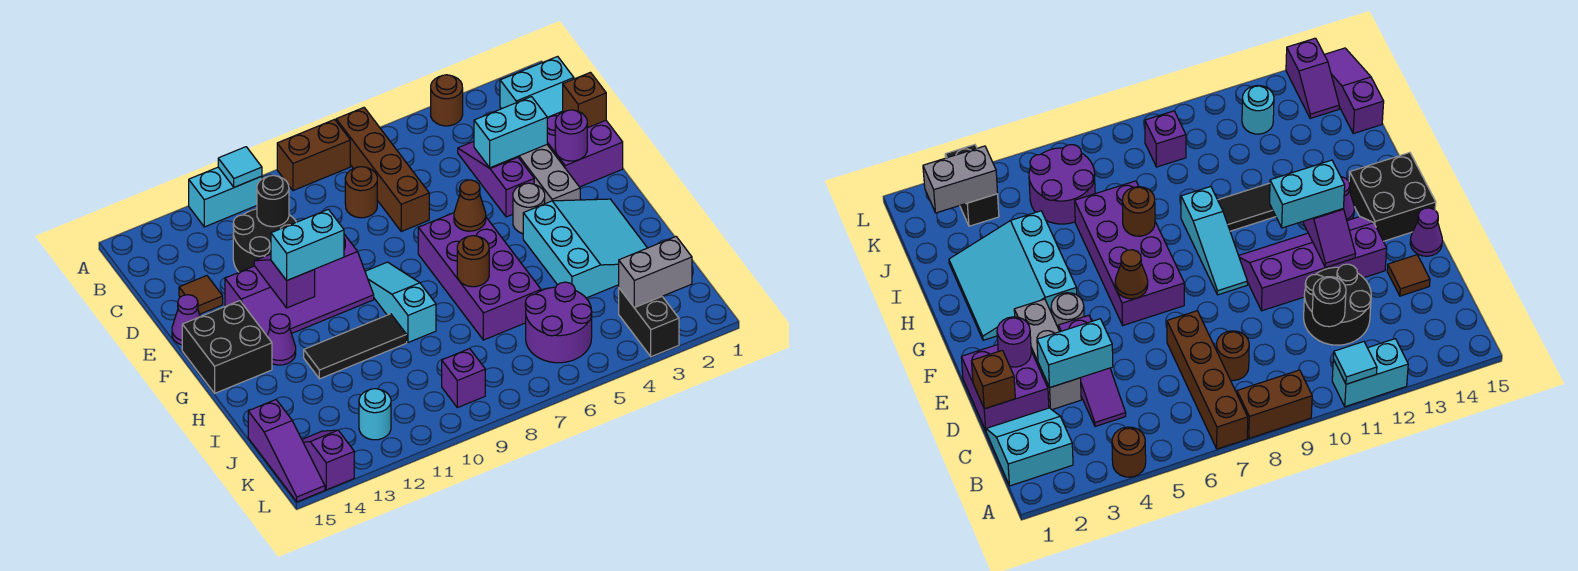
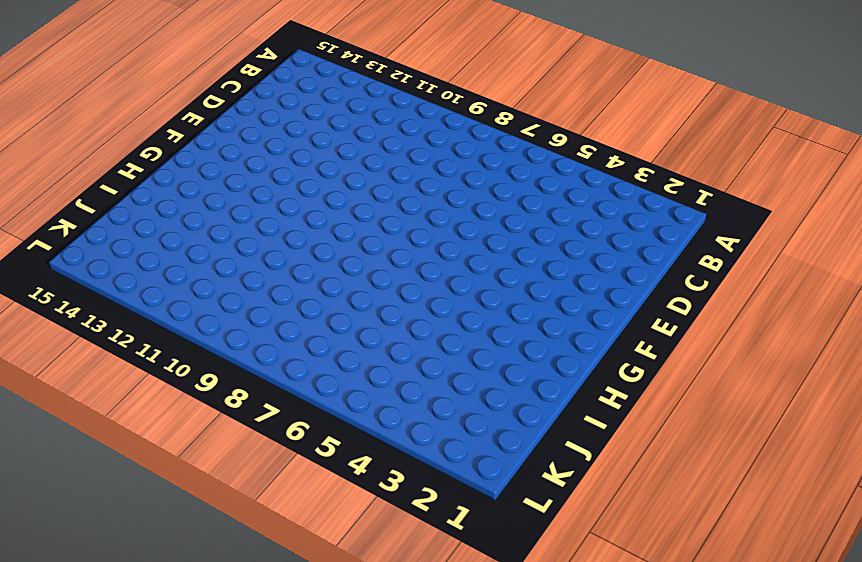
none -> brown 1x1 round brick [431,75,463,126]
none -> brown 1x4 brick [336,108,429,231]
none -> brown 1x2 brick [277,119,350,191]
none -> cyan 1x2 brick [189,167,262,227]

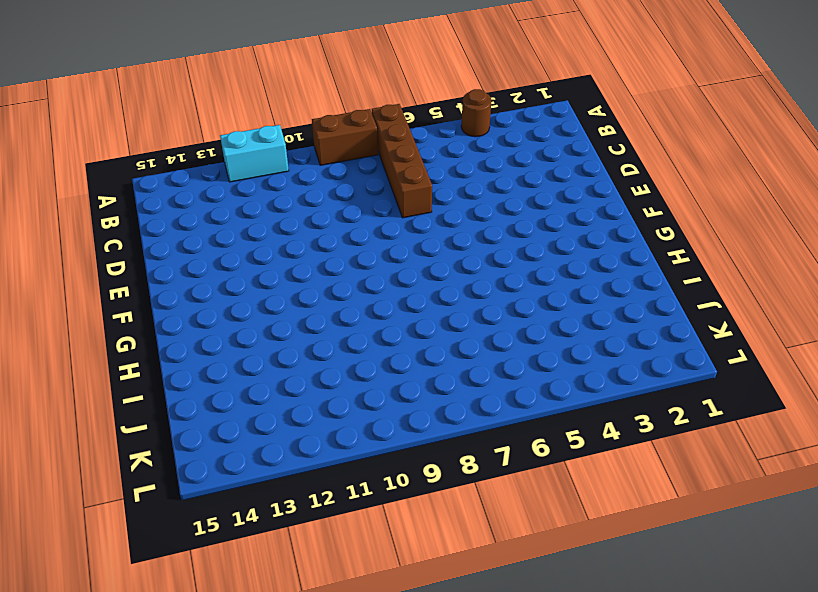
none -> cyan 2x2 slope [500,56,574,117]
none -> purple 1x3 slope [458,141,534,217]
none -> brown 1x1 round brick [345,167,377,218]
none -> black 2x2 round brick [233,209,296,272]

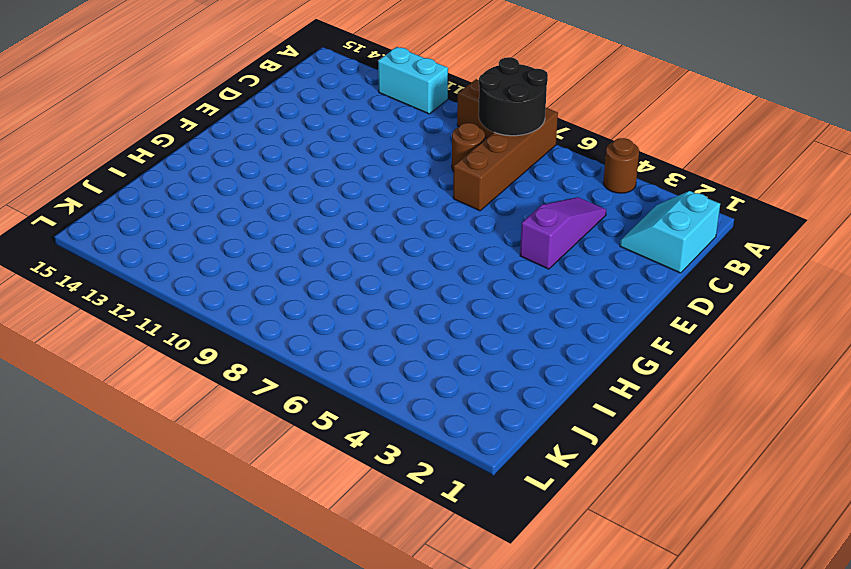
black 2x2 round brick [479,57,548,136] -> black 2x2 round brick moved to [233,209,296,272]
cyan 2x2 slope [620,191,720,273] -> cyan 2x2 slope turned to [500,56,574,117]
none -> purple 2x2 brick [547,111,623,187]
none -> grey 1x3 brick [518,145,580,204]
none -> brown 1x1 tile [179,276,223,314]
none -> purple 2x4 slope [225,234,374,335]

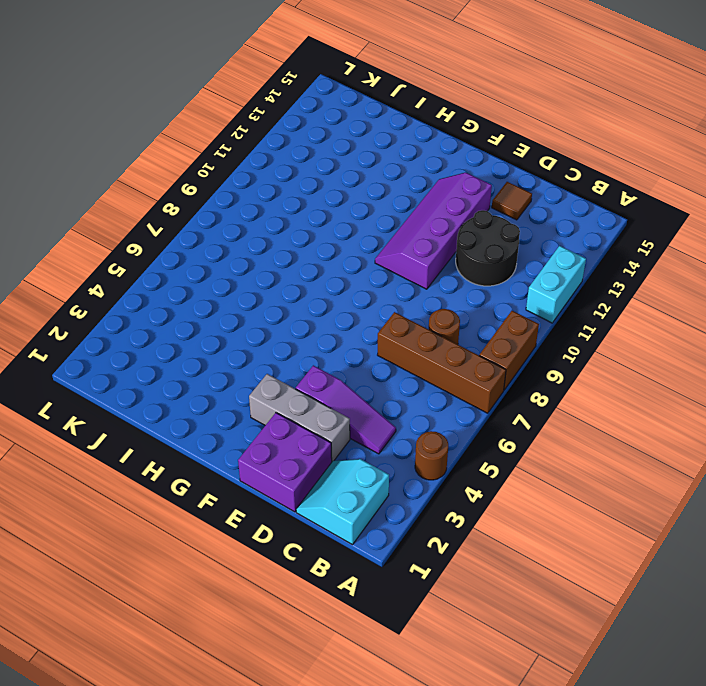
none -> purple 1x1 cone [172,295,200,345]
none -> grey 1x1 round brick [513,183,545,234]
none -> purple 2x4 brick [418,213,541,340]
none -> cyan 1x3 slope [365,262,436,343]

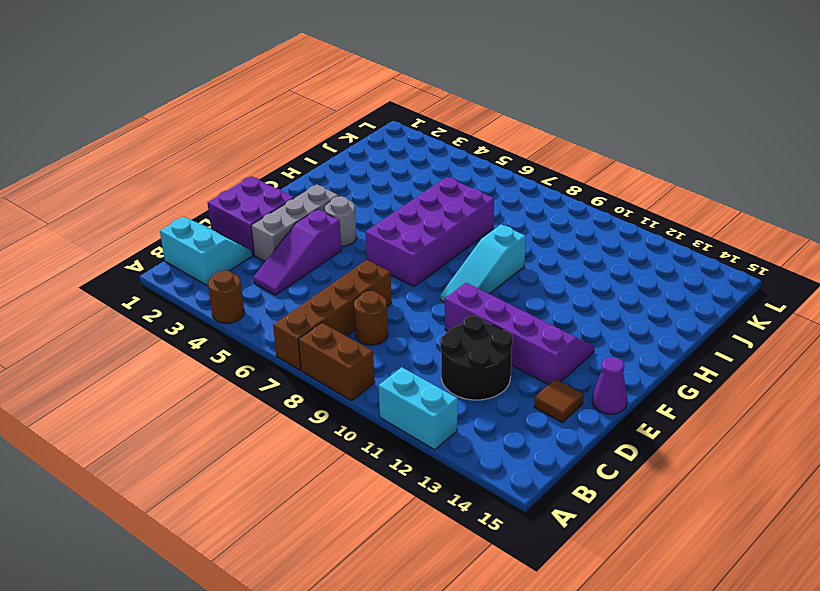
none -> black 2x2 brick [182,301,272,393]
none -> cyan 3x3 slope [523,199,647,298]
none -> purple 1x1 cone [267,314,296,365]
none -> black 1x3 tile [304,314,407,379]

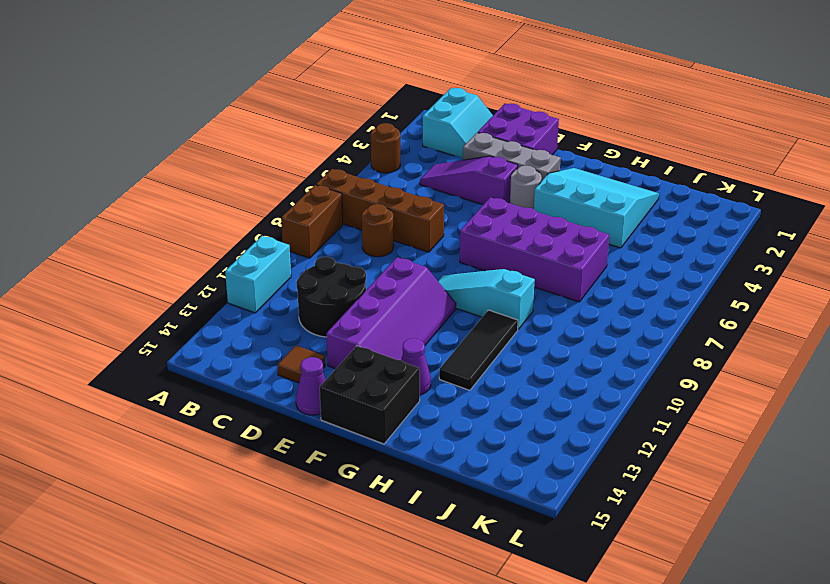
none -> purple 2x2 round brick [525,282,592,363]
none -> purple 1x3 slope [248,400,325,502]
none -> black 1x2 brick [619,288,679,357]
none -> purple 1x1 brick [442,349,485,408]

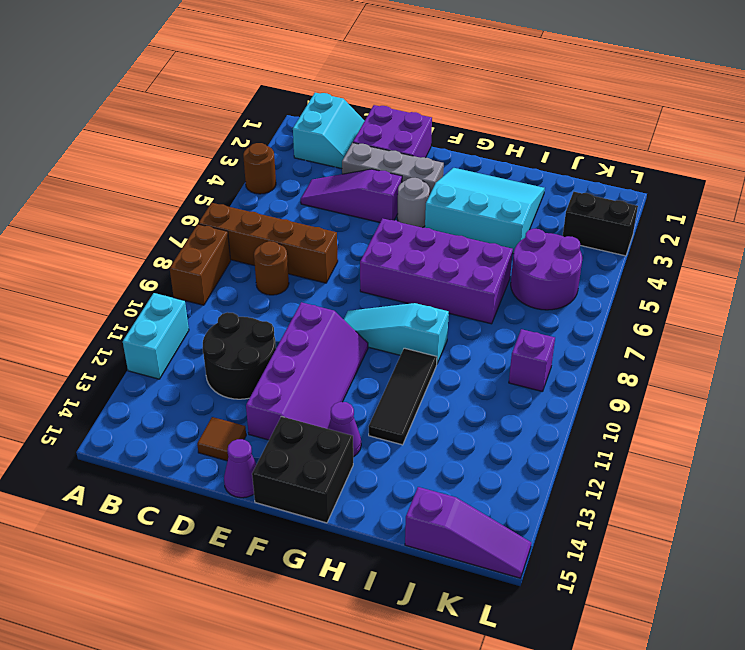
none -> cyan 1x1 round brick [359,389,391,440]
none -> purple 1x2 slope [302,430,354,490]
none -> cyan 1x1 tile [218,147,262,187]
none -> black 1x1 round brick [257,175,289,227]

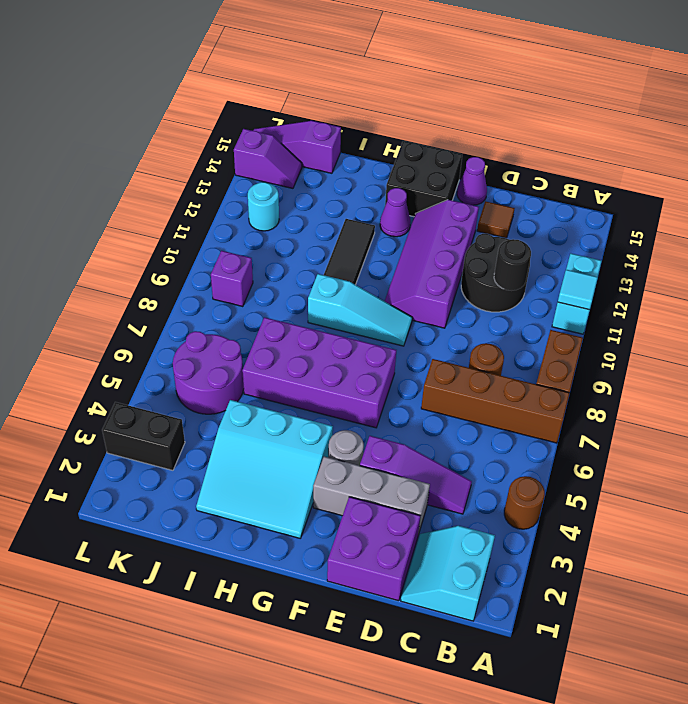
none -> brown 1x1 brick [563,72,606,128]
none -> cyan 1x2 brick [474,97,547,168]
none -> purple 1x1 round brick [555,110,587,161]
none -> purple 1x2 slope [254,254,315,308]

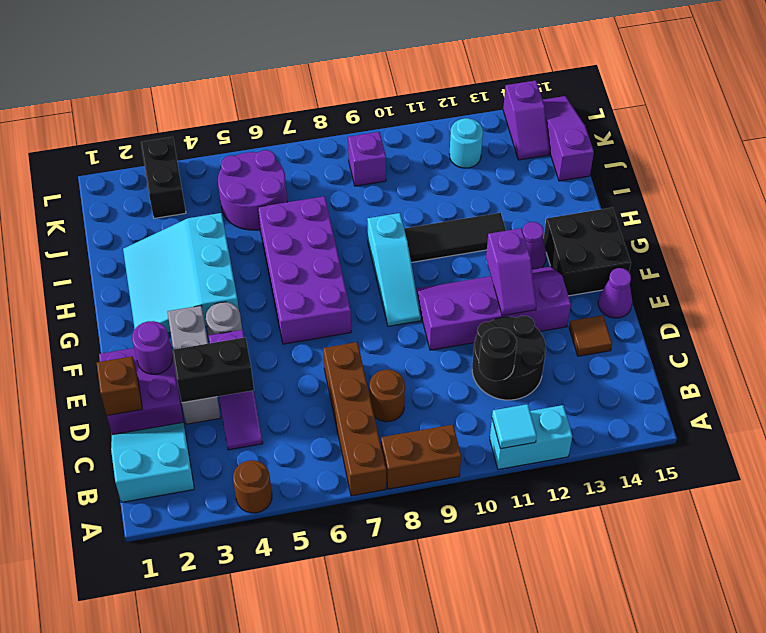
black 1x2 brick [172,337,254,403] -> cyan 1x2 brick [474,97,547,168]
none -> brown 1x1 cone [454,180,486,231]
none -> brown 1x1 round brick [457,236,489,287]
none -> grey 1x2 brick [619,237,692,308]
none -> cyan 1x2 brick [271,209,344,280]

